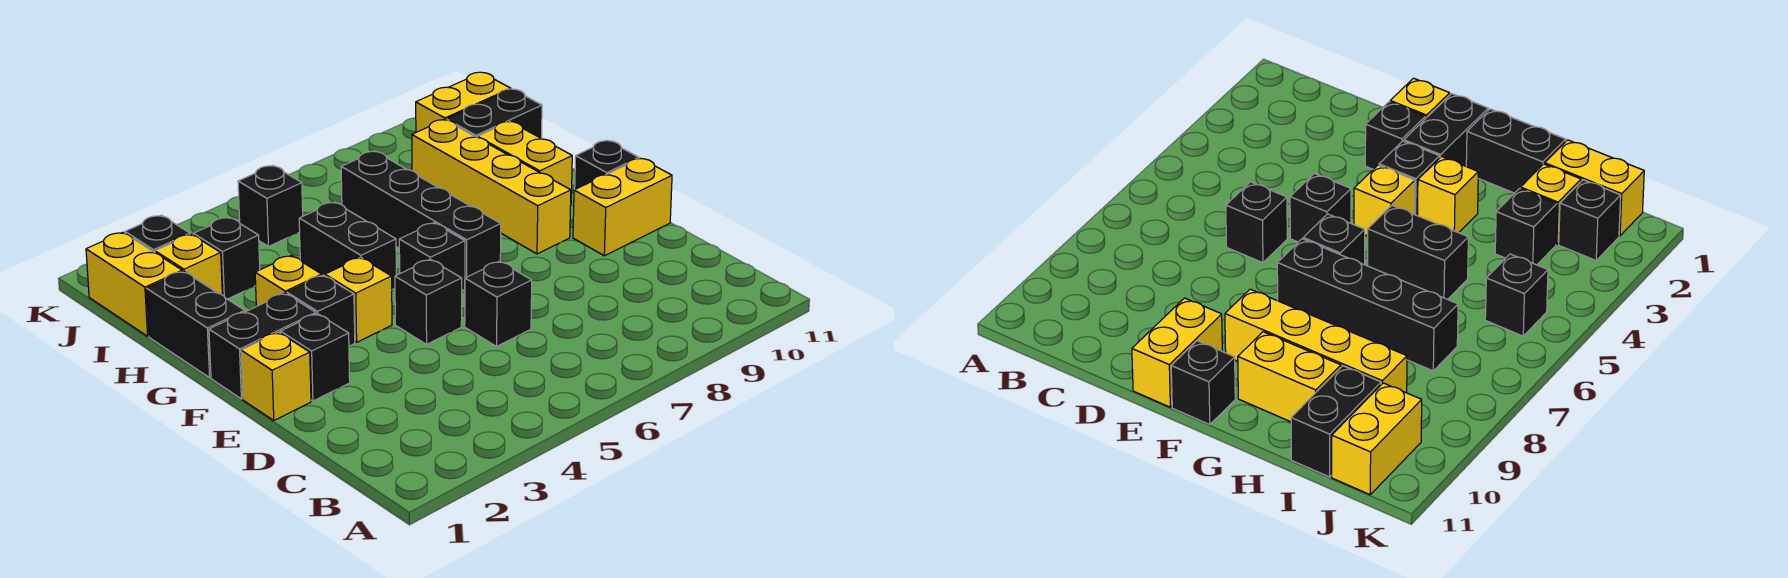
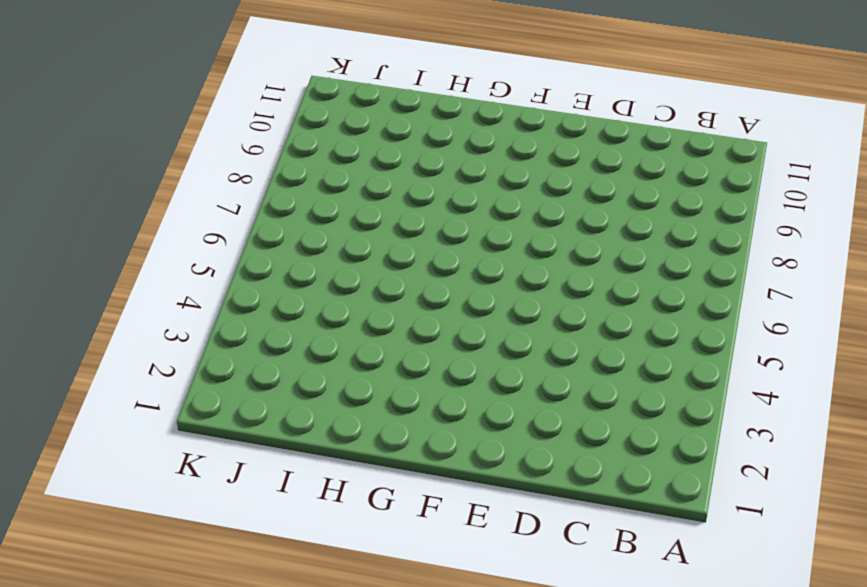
none -> black 1x1 brick [465,261,532,346]
none -> yellow 1x1 brick [241,332,311,420]
none -> black 1x1 brick [280,313,350,401]

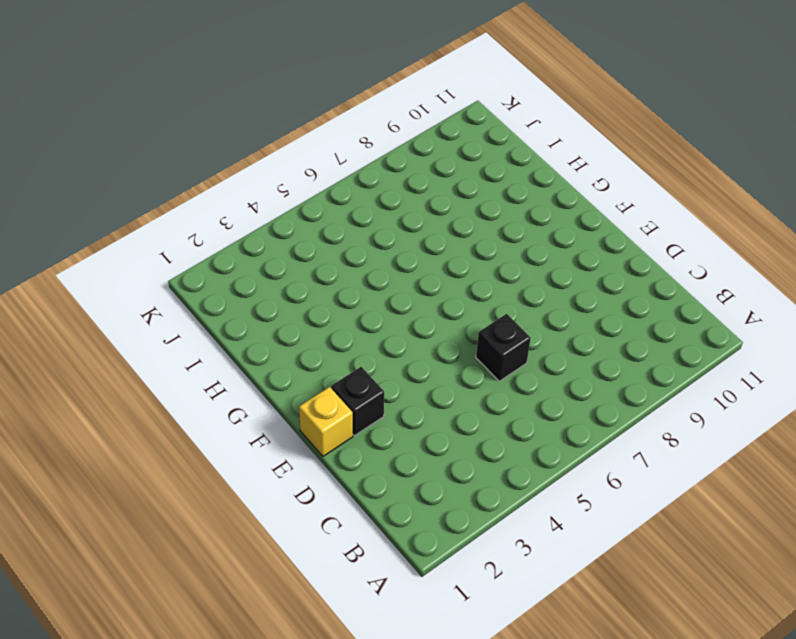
none -> black 1x1 brick [395,259,462,344]
none -> yellow 1x2 brick [573,158,672,256]
none -> black 1x2 brick [209,293,316,399]

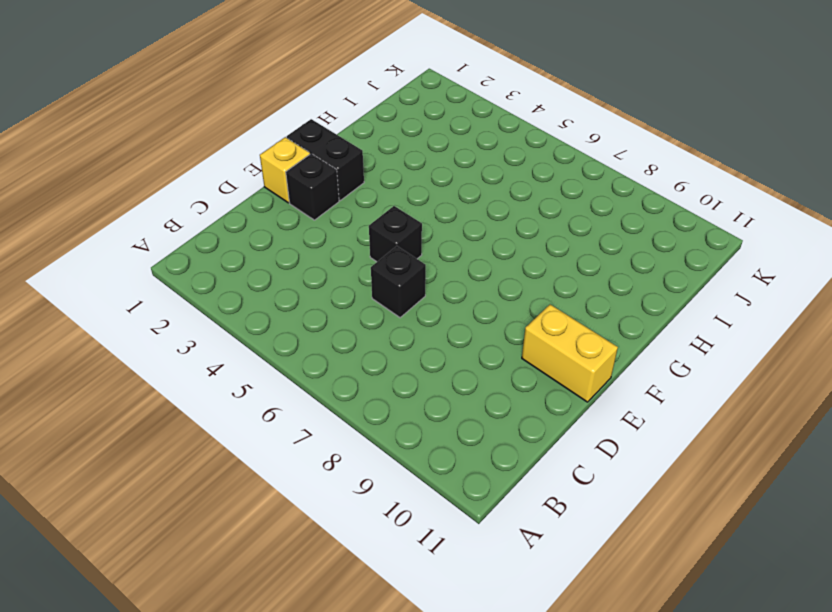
none -> black 1x1 brick [287,275,355,346]
none -> yellow 1x1 brick [325,257,392,342]
none -> black 1x1 brick [399,223,465,291]

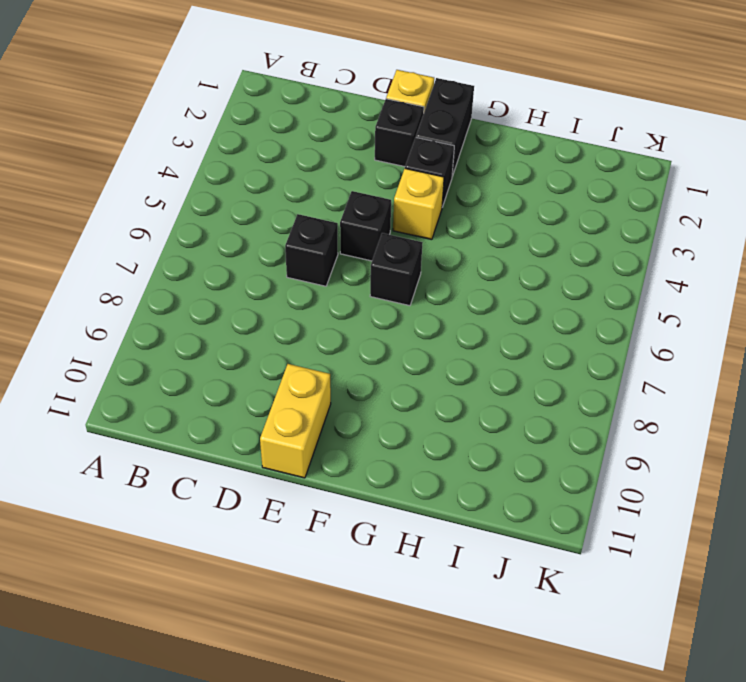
none -> black 1x4 brick [341,151,501,278]
none -> yellow 1x4 brick [412,120,571,254]
none -> black 1x1 brick [575,141,639,189]

